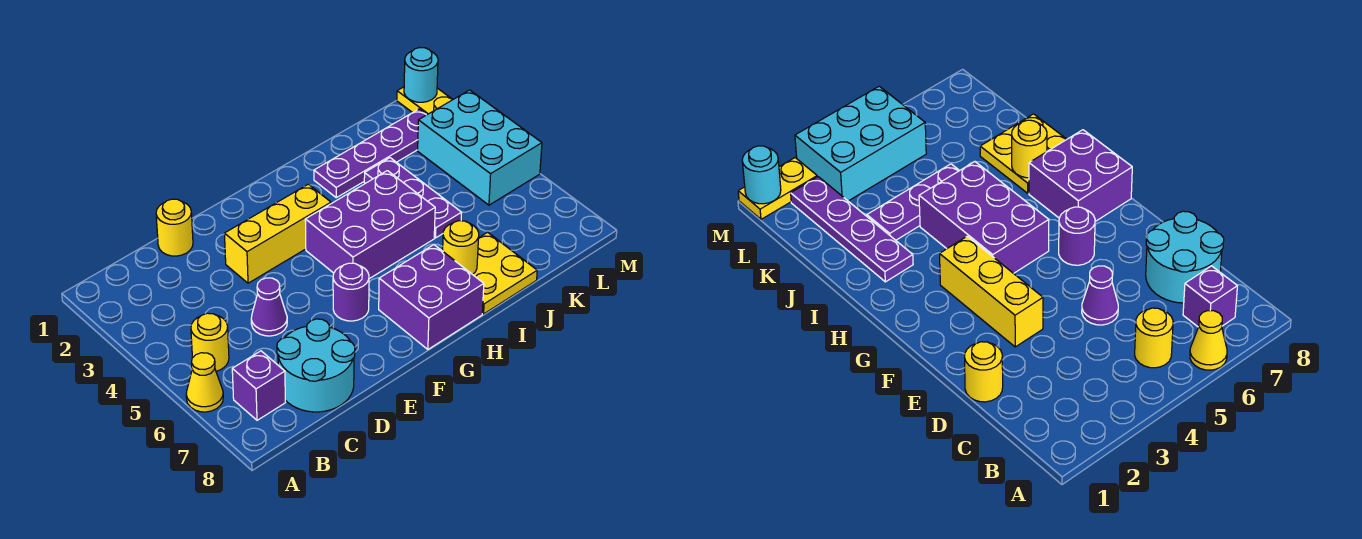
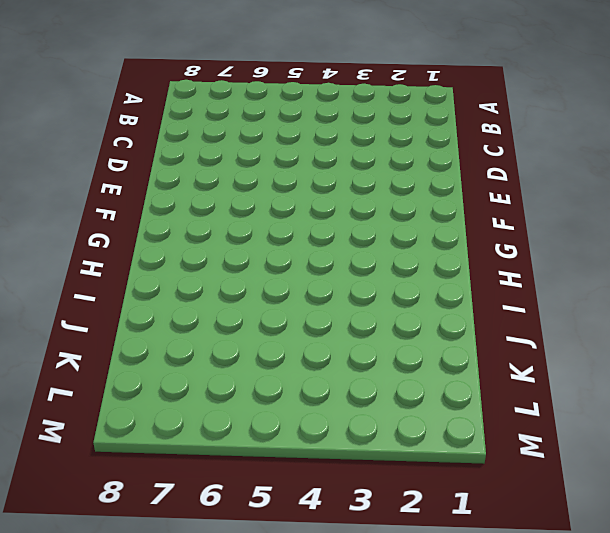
none -> yellow 1x1 cone [186,353,223,412]
none -> yellow 1x1 round brick [191,313,229,371]
none -> purple 1x1 brick [232,351,285,420]

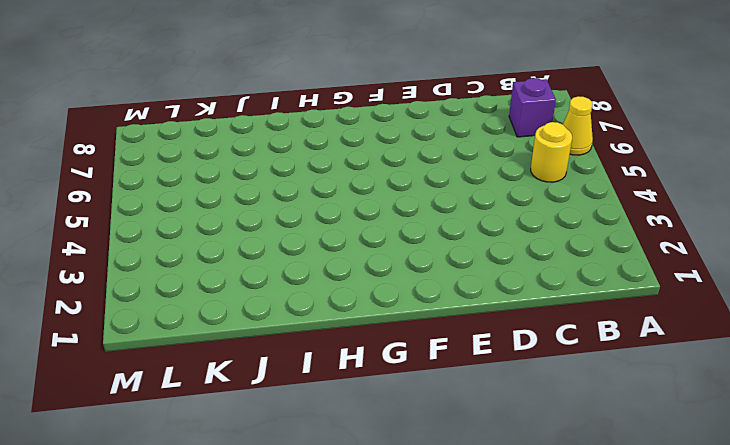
none -> cyan 2x2 round brick [277,319,355,412]
none -> yellow 1x1 round brick [156,199,193,256]
none -> purple 1x1 cone [251,278,287,336]

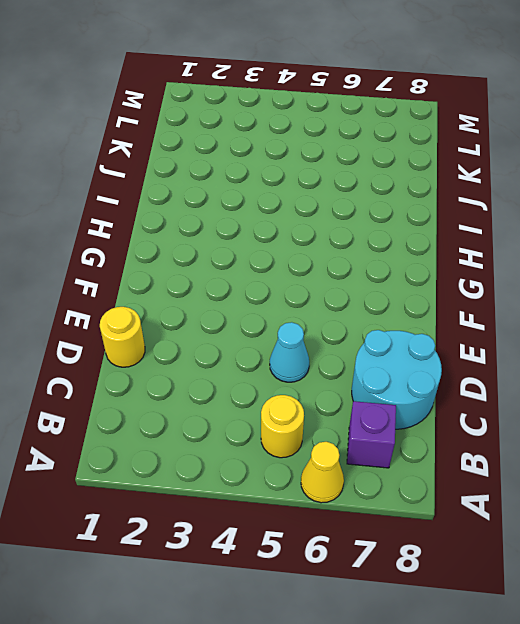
cyan 1x1 cone [270,322,309,382] -> purple 1x1 cone [251,278,287,336]
none -> yellow 1x3 brick [224,184,331,283]
none -> purple 1x1 round brick [333,263,369,321]
none -> purple 2x3 brick [305,171,435,279]

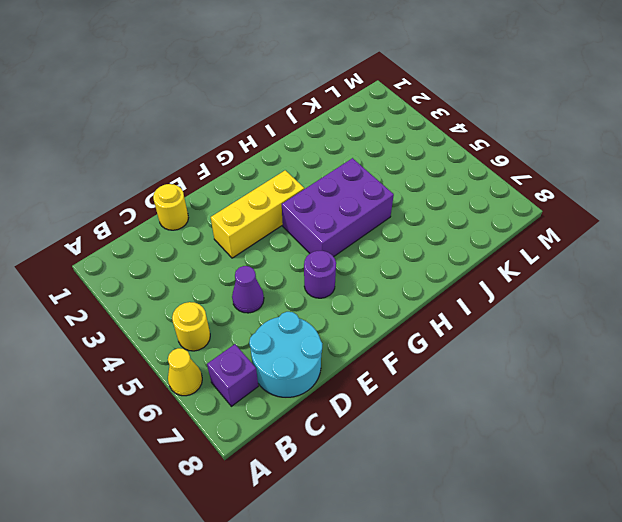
none -> purple 2x2 brick [379,245,484,349]
none -> purple 1x4 plate [314,109,427,198]
none -> yellow 2x2 plate [473,232,537,314]

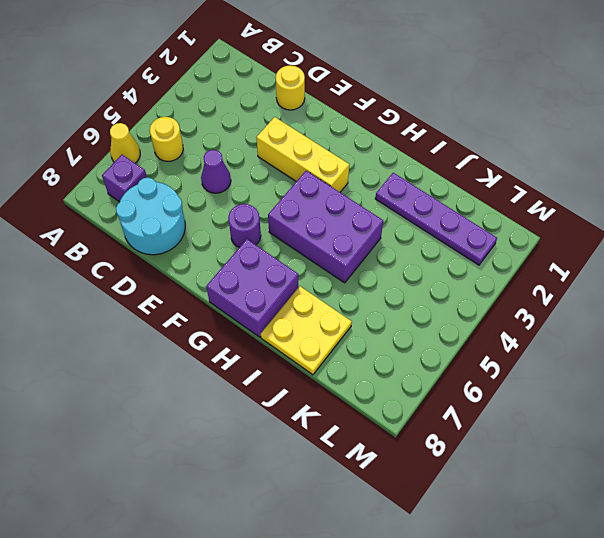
none -> purple 1x3 plate [364,158,462,238]
none -> cyan 2x3 brick [418,90,542,205]
none -> yellow 1x2 plate [397,87,453,115]

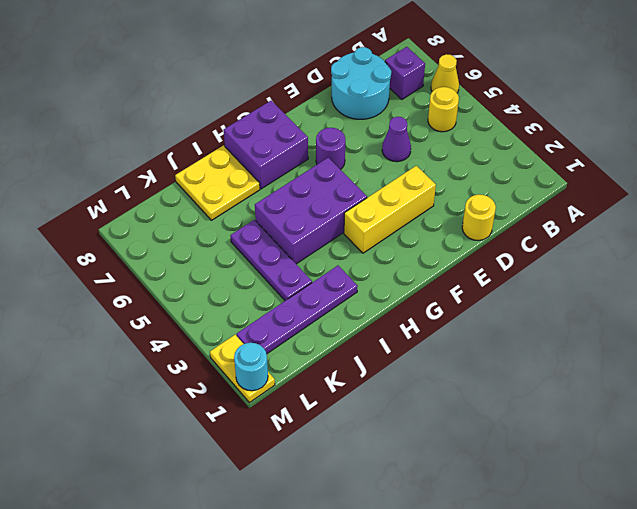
none -> cyan 2x3 brick [418,90,542,205]
none -> yellow 1x1 round brick [443,221,479,275]

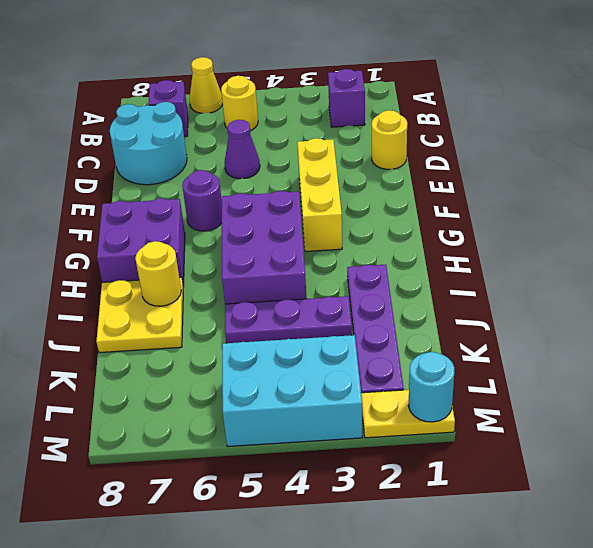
purple 1x1 brick [328,69,365,127] -> none

